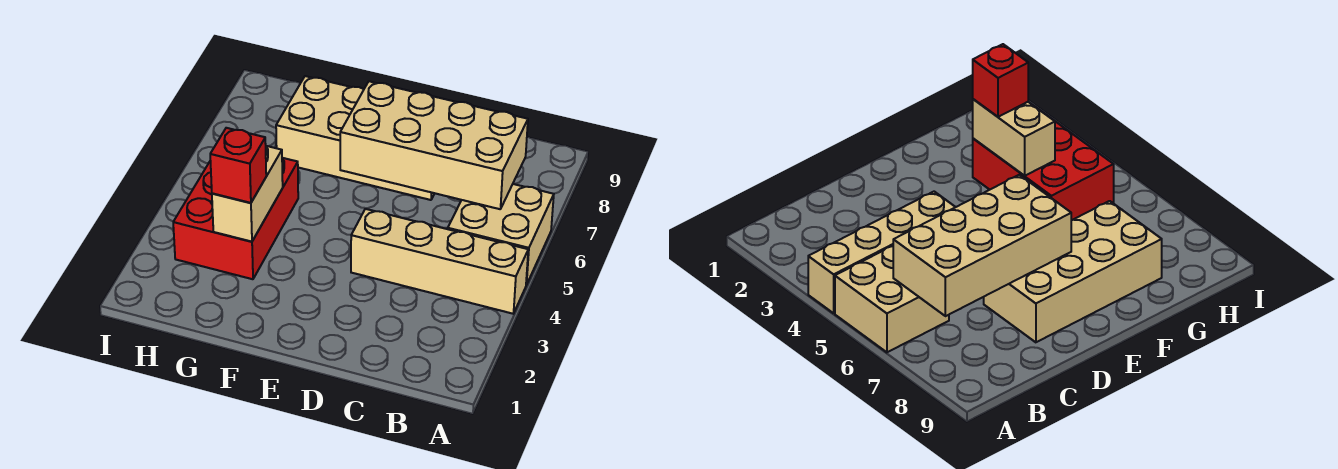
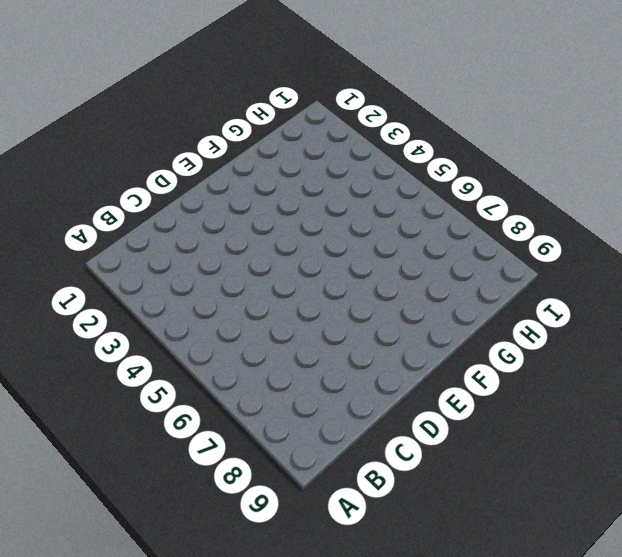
none -> tan 1x4 brick [351,209,528,314]
none -> tan 2x2 brick [448,184,554,285]

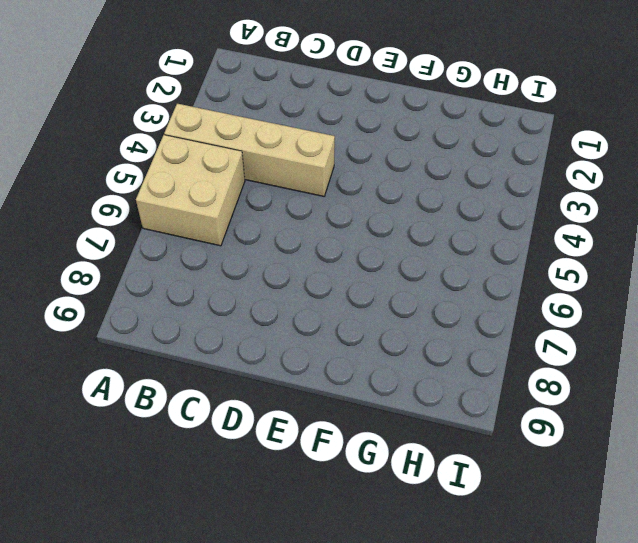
none -> tan 2x4 brick [276,76,435,200]
none -> red 2x3 brick [173,158,298,279]

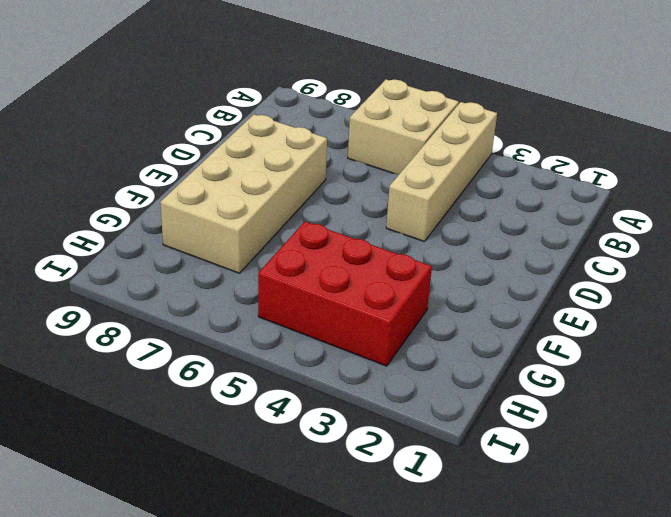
none -> tan 2x4 brick [340,81,528,209]
none -> tan 1x2 brick [212,146,283,242]

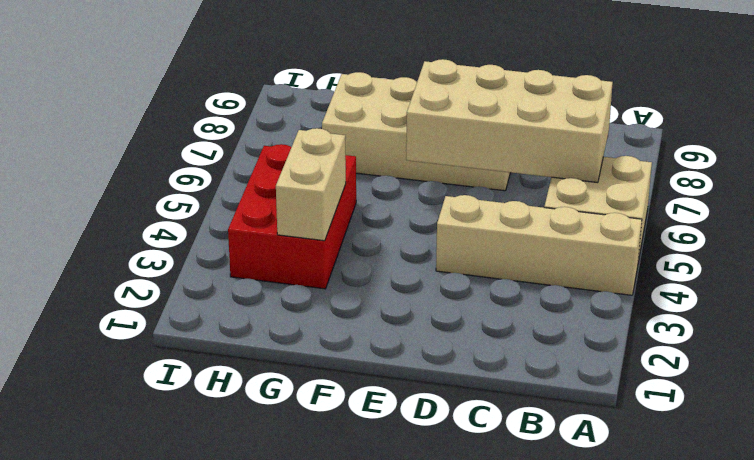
none -> red 1x1 brick [210,128,266,203]

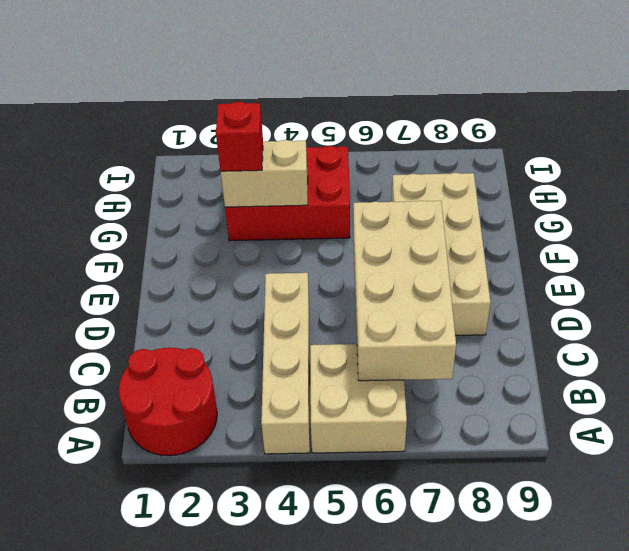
red 2x2 round brick [119,348,217,456] -> none

